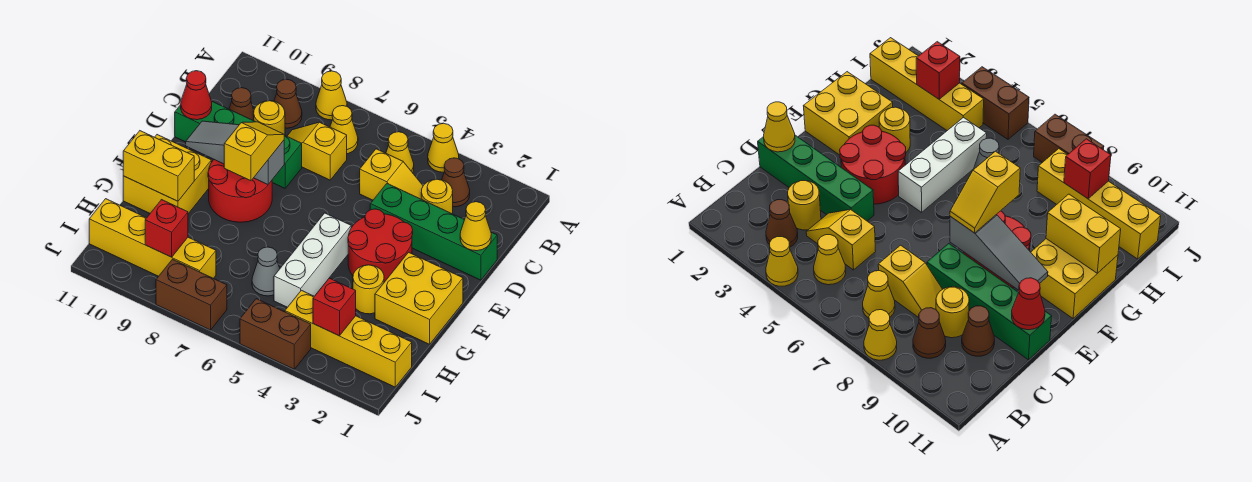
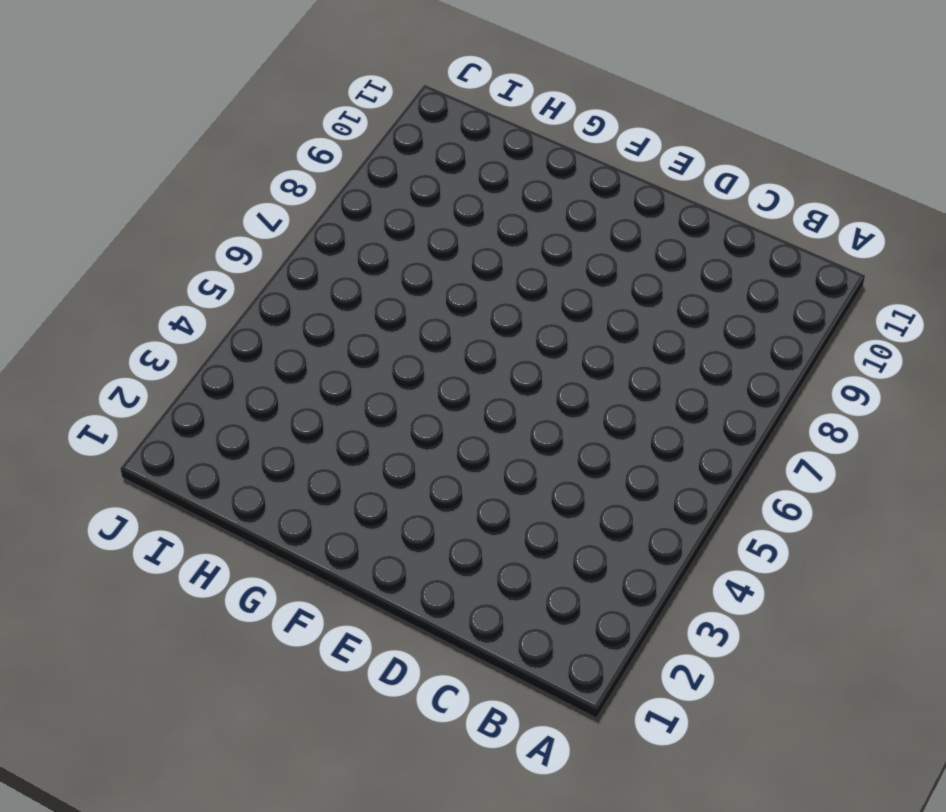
none -> yellow 1x1 cone [428,123,459,172]
none -> yellow 1x1 cone [316,71,347,120]
none -> brown 1x1 cone [442,158,470,207]
none -> yellow 1x1 cone [386,132,414,173]

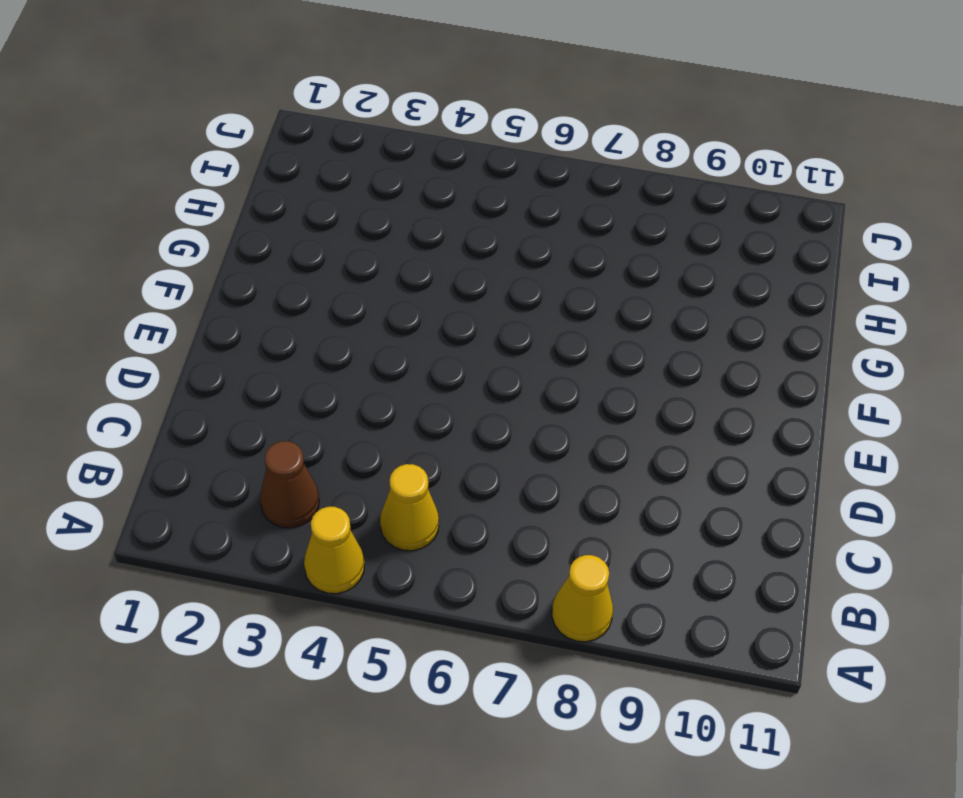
none -> yellow 1x1 cone [330,106,358,154]
none -> brown 1x1 cone [274,79,302,128]
none -> yellow 1x1 round brick [421,179,453,214]
none -> yellow 1x2 slope [360,149,423,200]

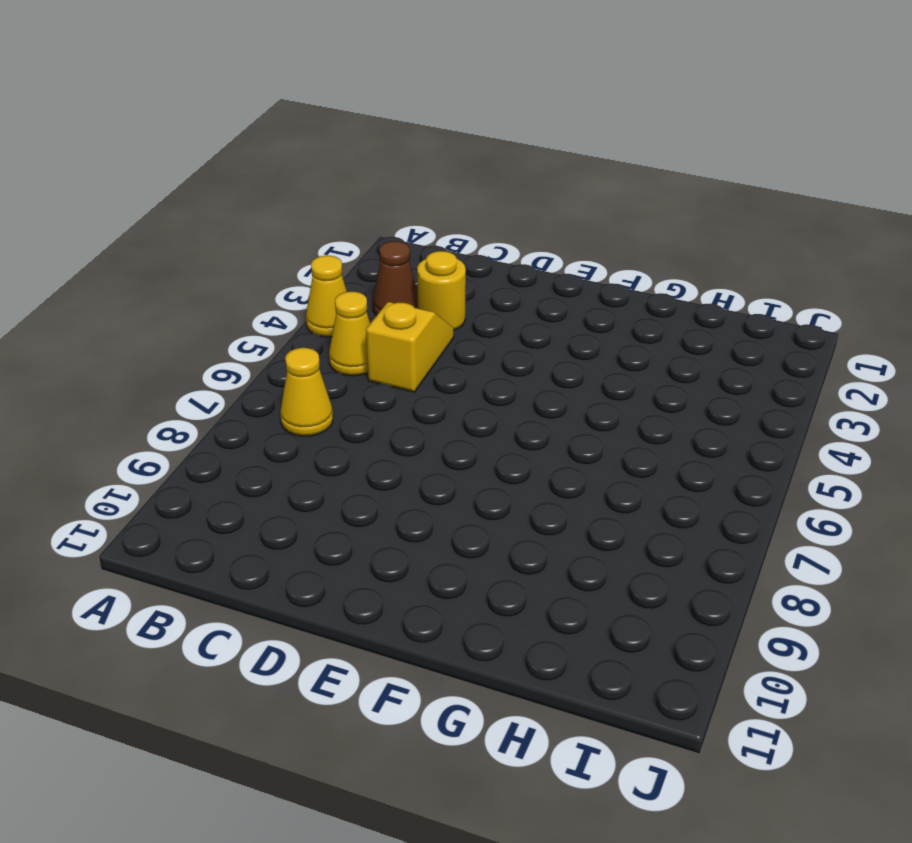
none -> yellow 1x1 cone [316,71,347,120]
none -> brown 1x1 cone [274,79,302,128]
none -> yellow 1x2 slope [287,122,347,180]
none -> yellow 1x1 round brick [254,101,285,135]

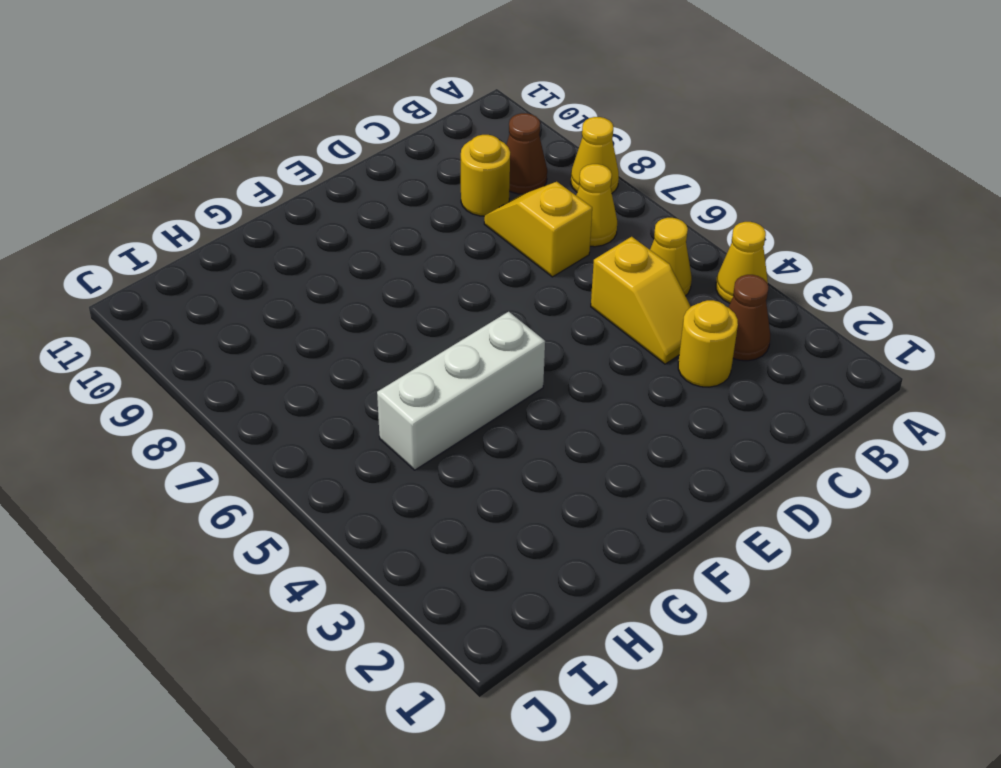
none -> brown 1x1 cone [229,88,254,121]
none -> green 1x4 brick [370,184,497,280]
none -> green 1x4 brick [175,101,302,188]
none -> red 2x2 round brick [348,209,413,282]

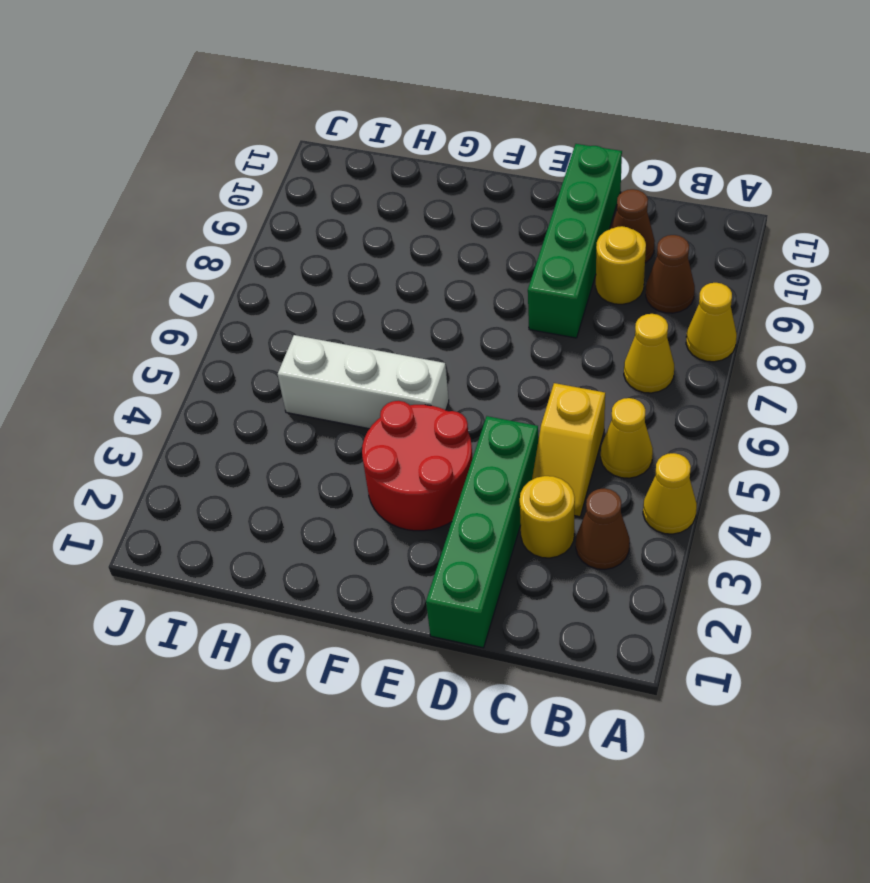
none -> yellow 1x2 slope [287,122,347,180]
none -> red 2x2 round brick [208,160,272,222]
none -> yellow 2x2 brick [375,252,463,344]
none -> yellow 2x2 brick [123,135,211,214]

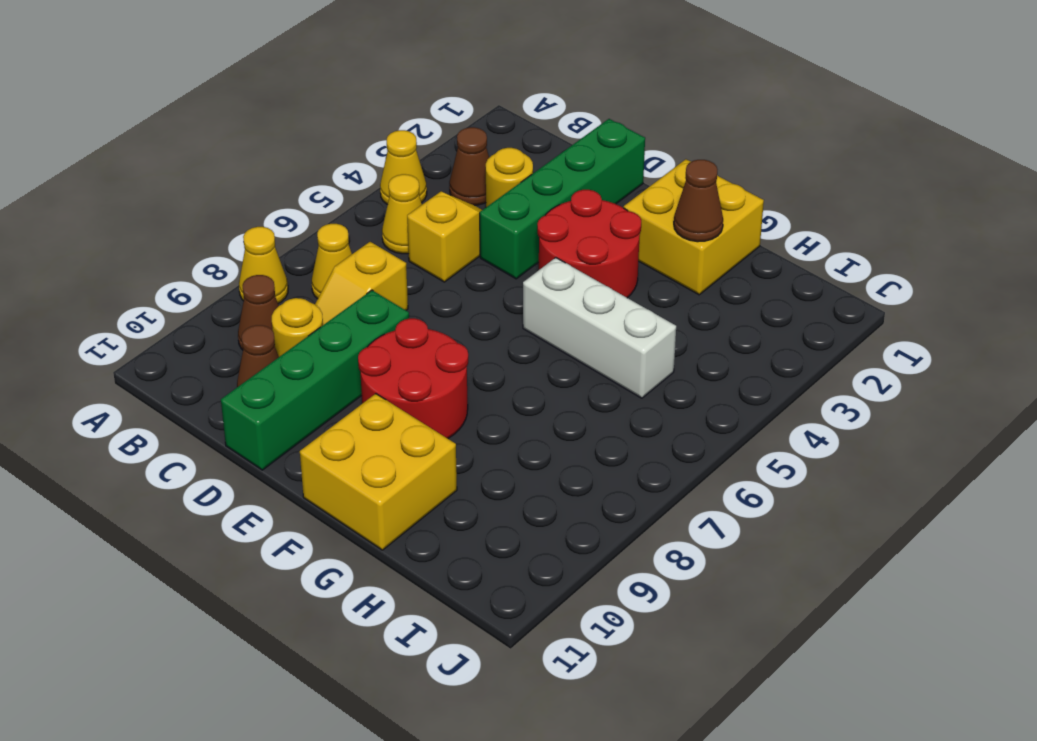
brown 1x1 cone [674,160,723,242] -> none
none -> yellow 1x1 round brick [353,265,384,314]
none -> grey 1x1 cone [252,247,280,296]
none -> yellow 1x4 brick [285,290,412,387]
none -> yellow 1x4 brick [89,199,216,278]

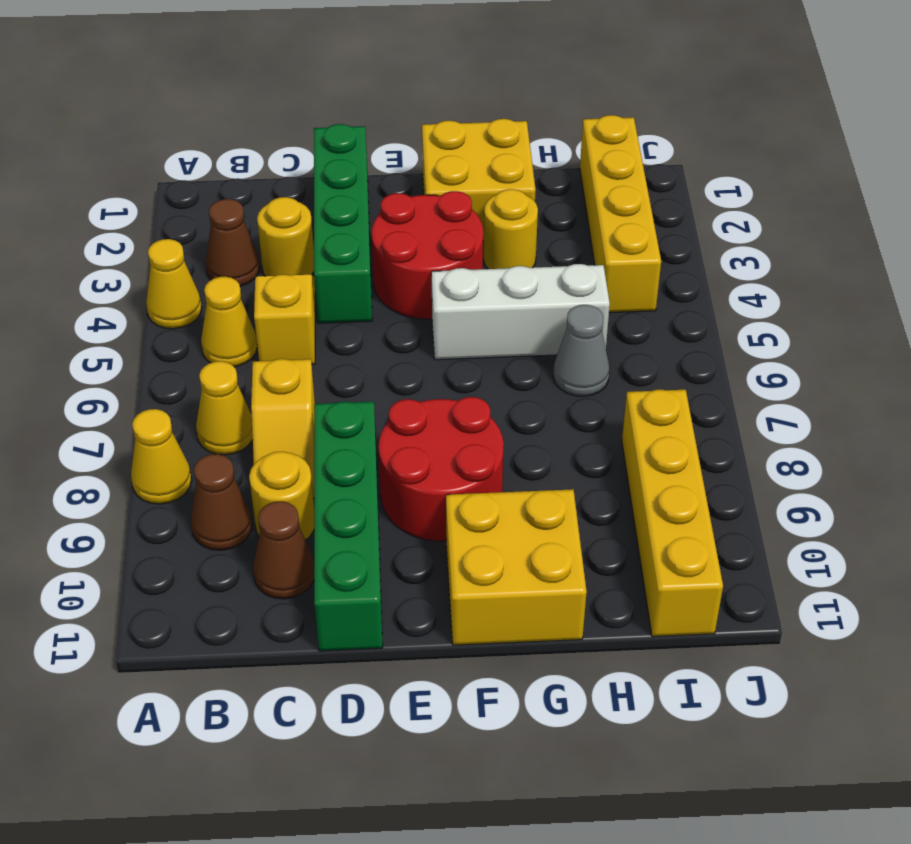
none -> brown 1x2 brick [240,299,311,369]
none -> brown 1x2 brick [156,259,227,330]
none -> yellow 1x1 cone [460,202,491,251]
none -> red 1x1 cone [181,71,212,120]

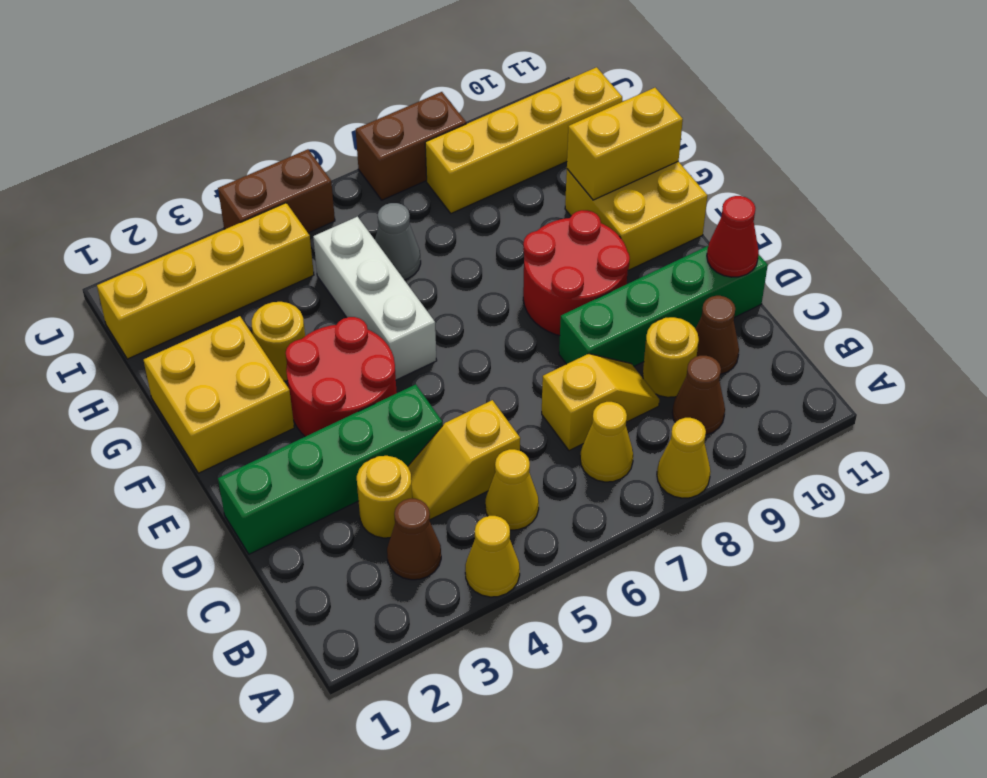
none -> yellow 1x1 cone [460,202,491,251]
none -> grey 1x3 slope [186,121,284,184]
none -> red 1x1 brick [313,278,356,336]
none -> red 1x1 brick [145,200,188,257]

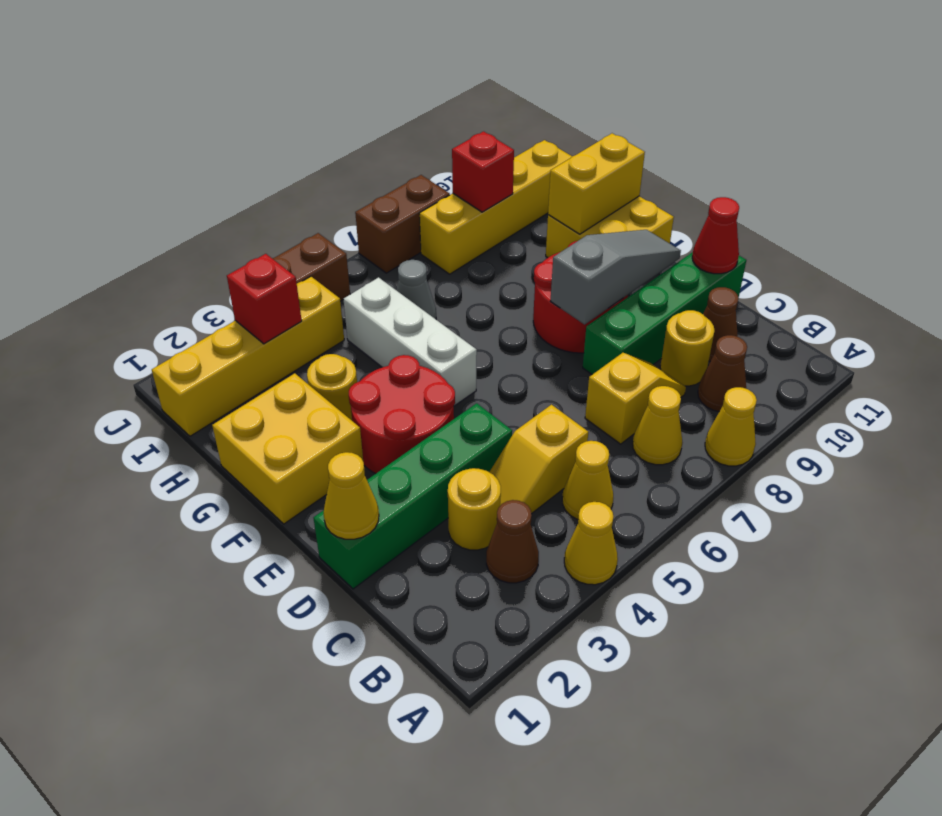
none -> yellow 1x2 slope [224,122,284,181]

